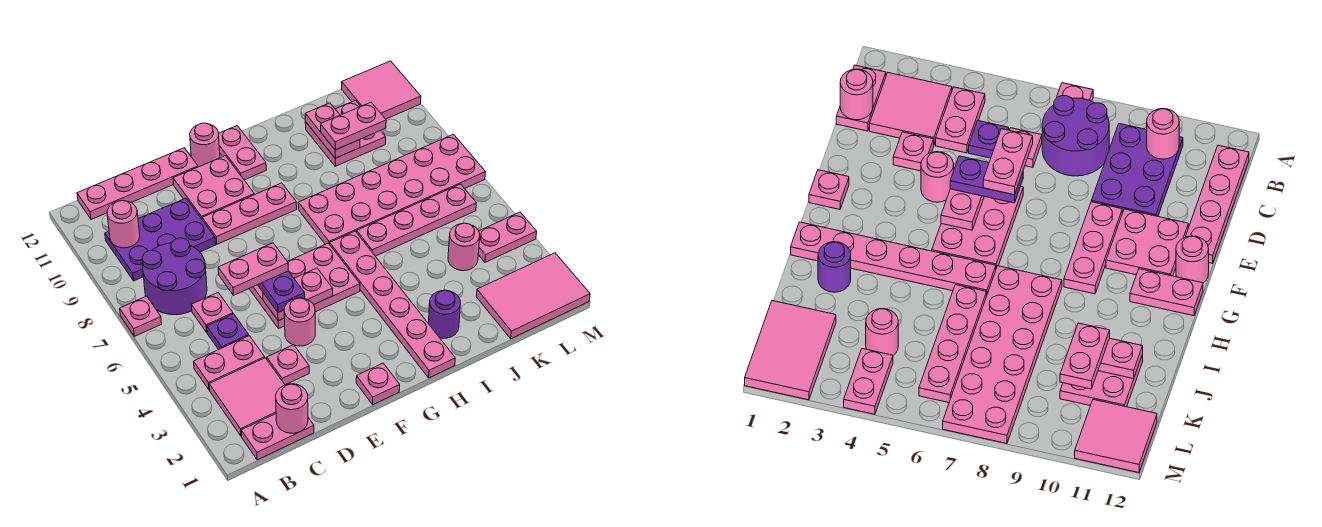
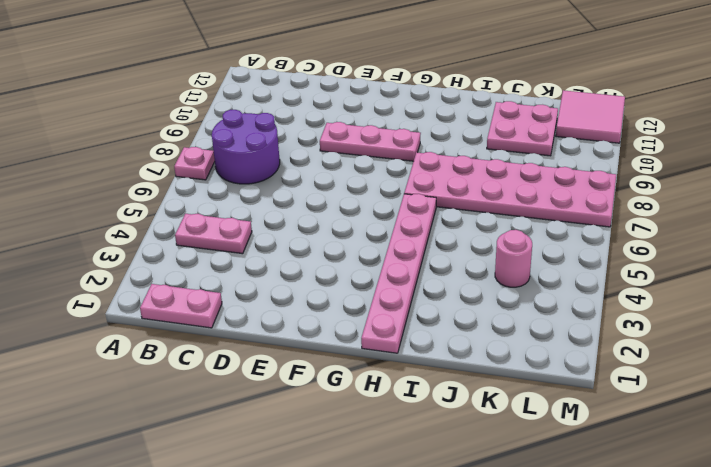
none -> pink 2x2 tile [209,358,285,436]
none -> purple 2x3 plate [105,198,215,281]
none -> pink 1x4 plate [77,148,198,220]
none -> purple 1x1 plate [207,314,249,350]

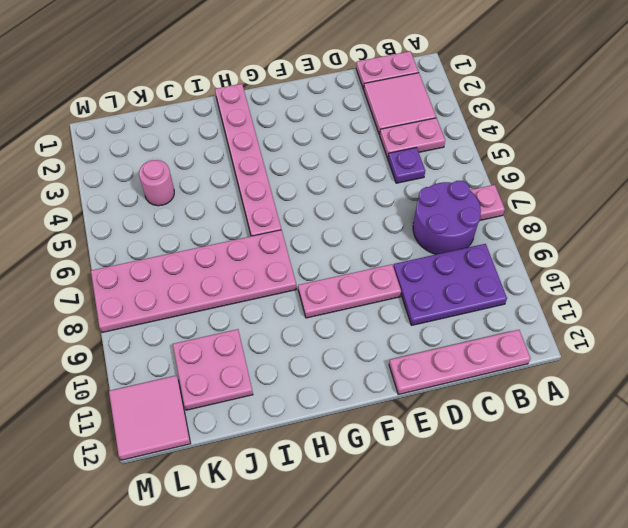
none -> pink 1x1 plate [192,293,233,332]
none -> pink 1x1 plate [267,345,309,385]
none -> pink 1x1 round brick [284,298,315,346]
none -> pink 2x3 plate [249,243,360,329]

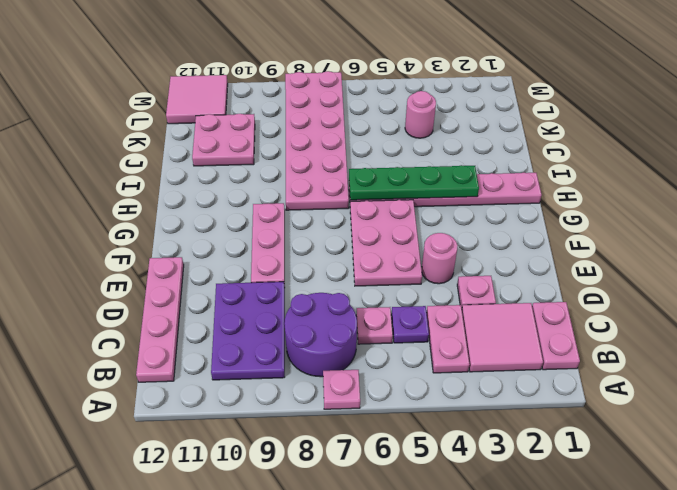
green 1x4 plate [349,165,479,200] -> none
none -> pink 2x2 plate [173,156,254,219]
none -> pink 1x1 plate [356,363,400,405]
none -> pink 1x1 round brick [190,123,220,167]
none -> pink 1x2 plate [219,126,266,180]

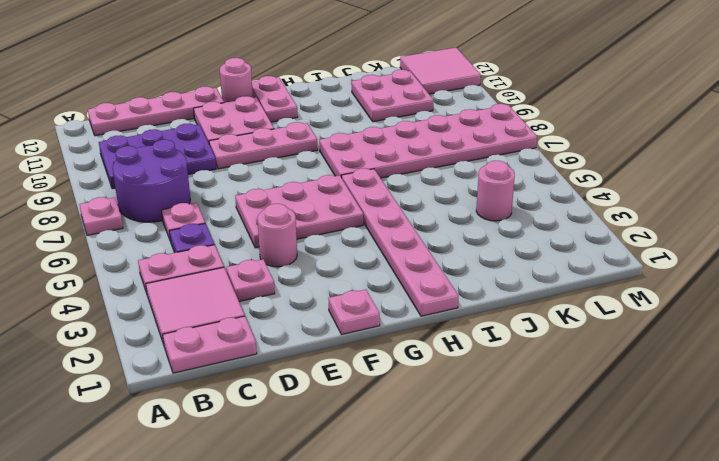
none -> purple 1x1 round brick [428,290,461,338]
none -> pink 1x4 plate [357,184,476,256]
none -> pink 2x3 tile [476,253,590,339]
none -> pink 1x2 plate [478,212,537,262]

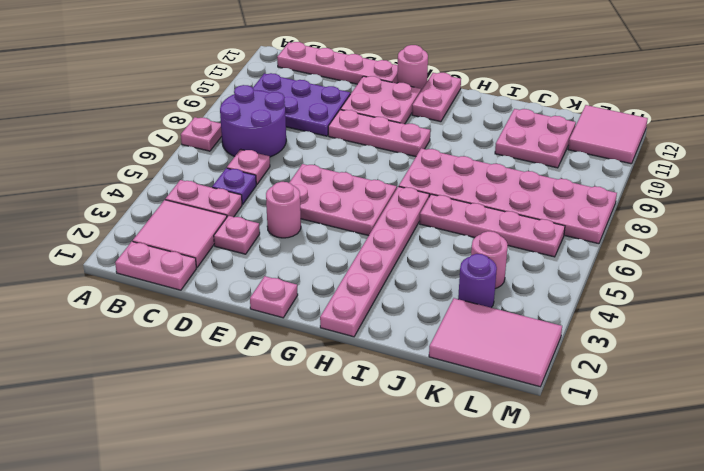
purple 1x1 round brick [458,254,497,308] -> purple 1x1 round brick moved to [428,290,461,338]
none -> pink 1x2 plate [478,212,537,262]
none -> pink 1x1 round brick [107,201,140,248]
none -> pink 1x1 round brick [276,384,308,433]
none -> pink 1x2 plate [263,268,333,321]

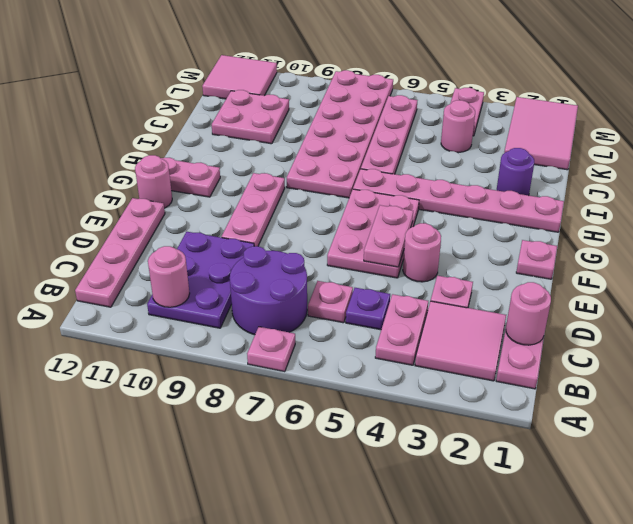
none -> pink 2x2 plate [173,156,254,219]
none -> pink 1x2 plate [305,103,360,158]
none -> purple 1x2 plate [258,271,305,313]
none -> pink 1x2 plate [321,102,386,150]

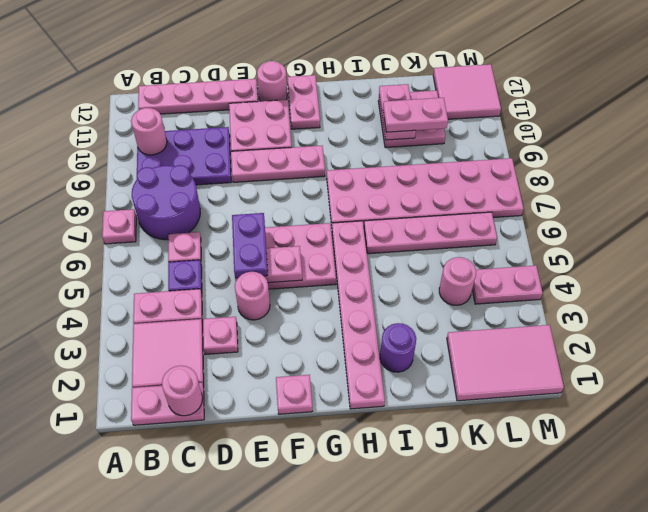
none -> pink 1x2 plate [218,243,289,295]

